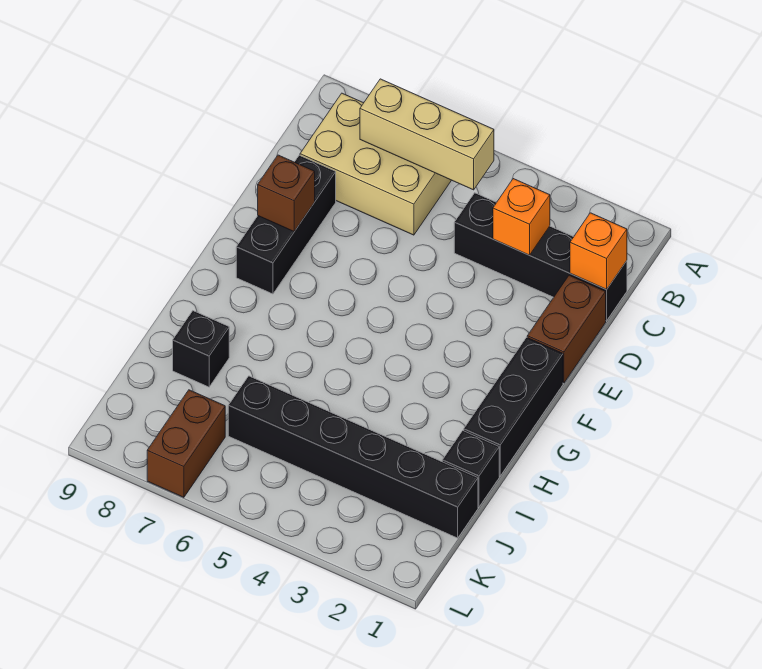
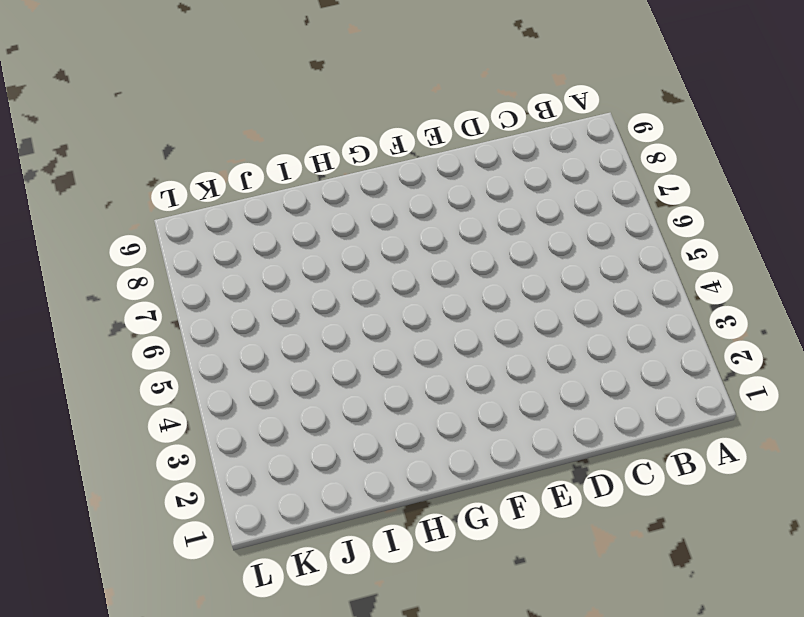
none -> tan 2x3 brick [300,93,451,235]
none -> black 1x4 brick [454,193,627,321]
none -> brown 1x2 brick [527,275,606,383]

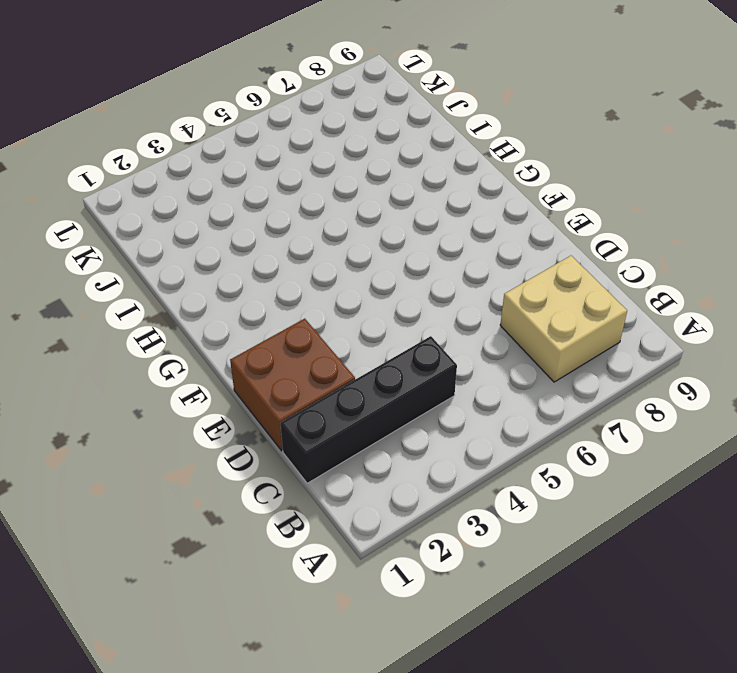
tan 2x2 brick [500,256,627,382] -> tan 2x3 brick [300,93,451,235]
brown 2x2 brick [230,319,355,451] -> brown 1x2 brick [527,275,606,383]
none -> black 1x3 brick [236,155,336,294]
none -> black 1x3 brick [464,337,563,476]
none -> black 1x1 brick [442,431,499,507]

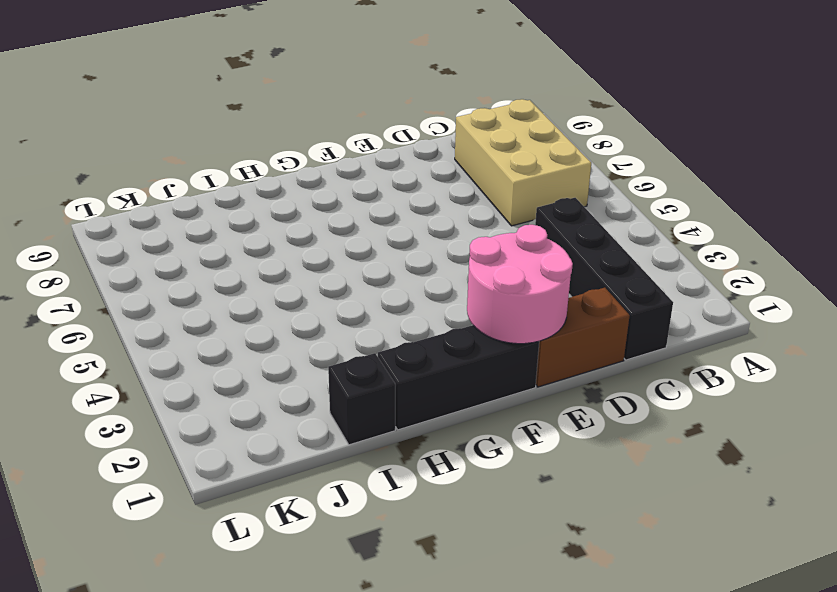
pink 2x2 round brick [467,225,573,344] -> none
none -> black 1x3 brick [236,155,336,294]
none -> black 1x1 brick [173,311,229,387]
none -> black 1x6 brick [228,376,478,538]

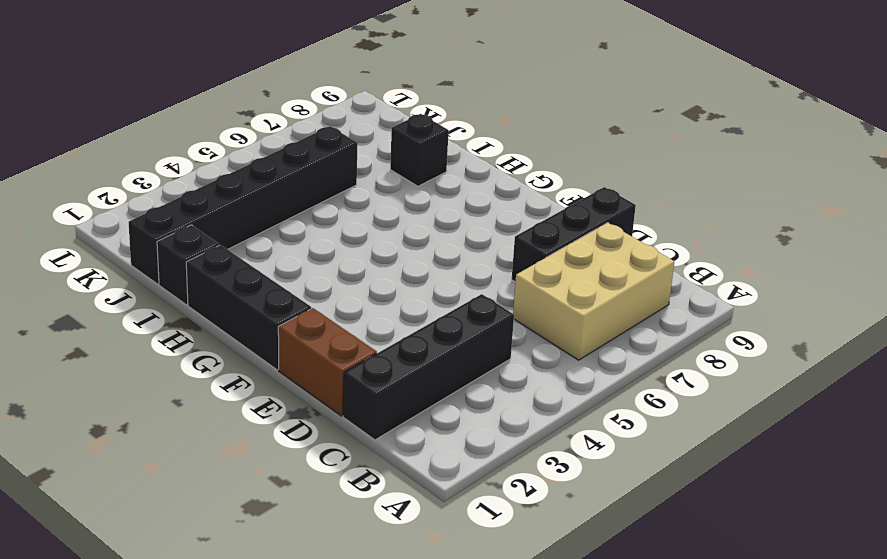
black 1x3 brick [512,187,636,282] -> black 1x3 brick turned to [236,155,336,294]
none -> brown 1x2 brick [147,390,225,497]
none -> tan 1x3 brick [360,79,494,190]
none -> orange 1x1 brick [570,213,627,290]

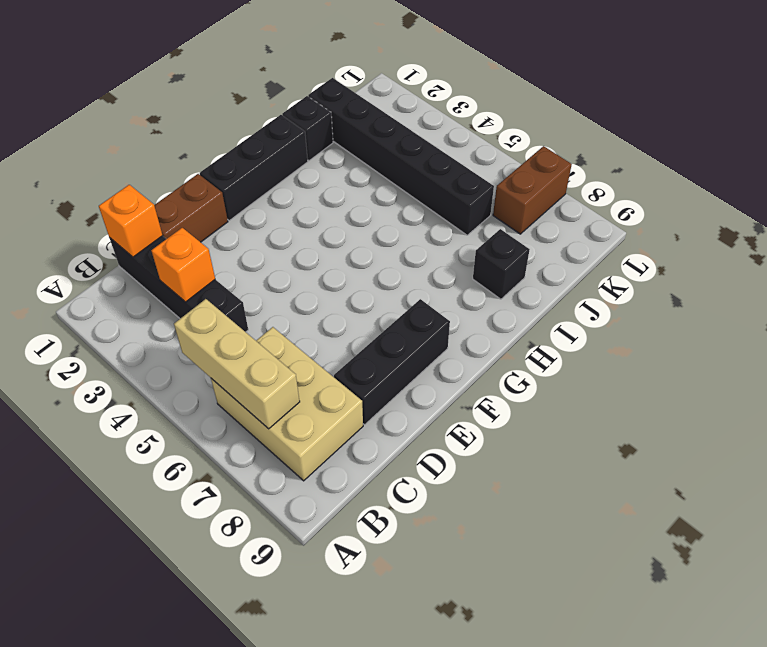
none -> brown 1x1 brick [258,155,315,231]

